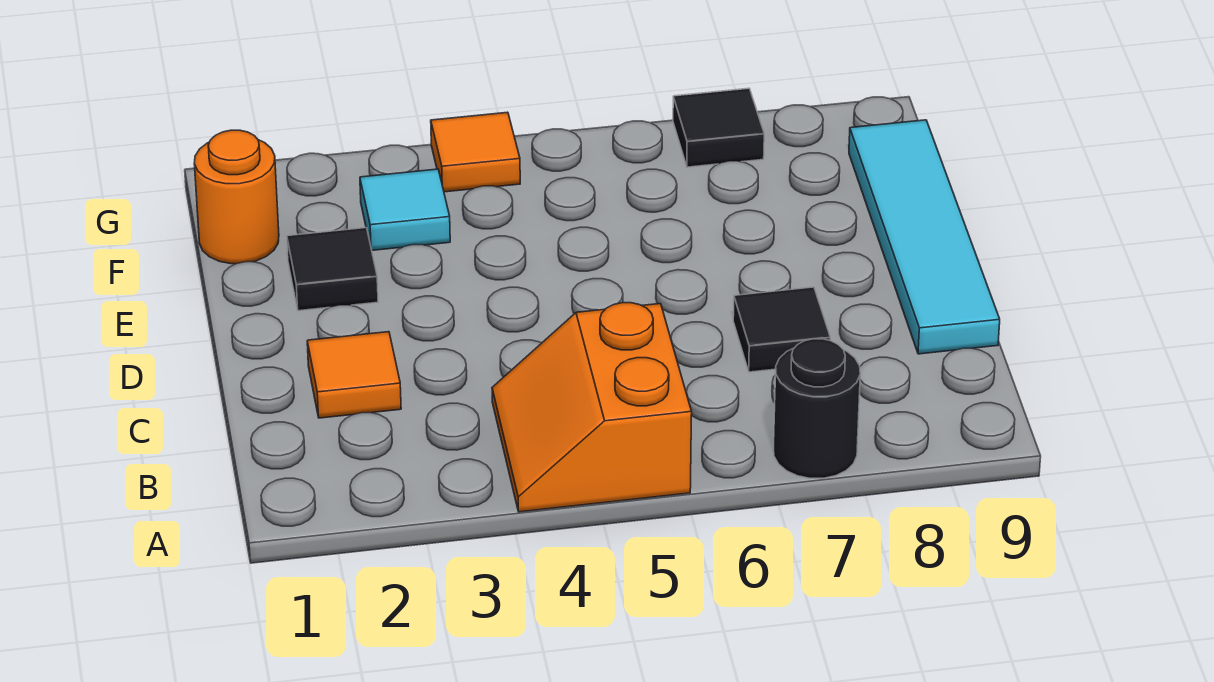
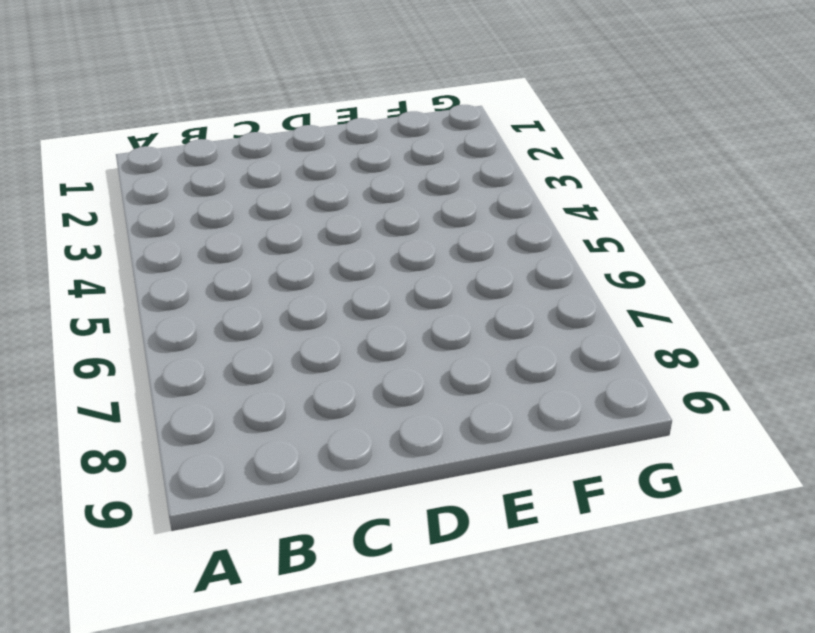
none -> orange 2x2 slope [492,303,692,512]
none -> black 1x1 round brick [774,339,860,478]

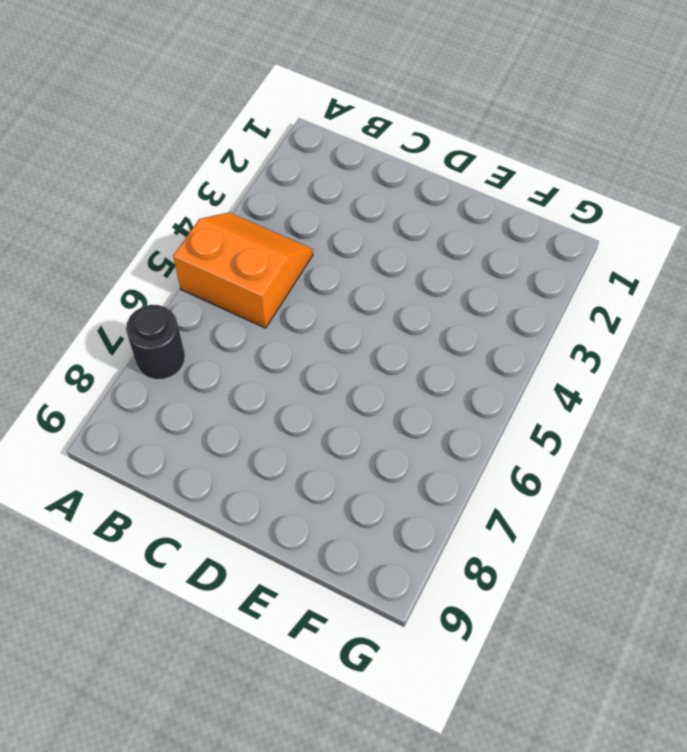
none -> orange 1x1 tile [307,332,401,418]
none -> black 1x1 tile [733,287,830,372]

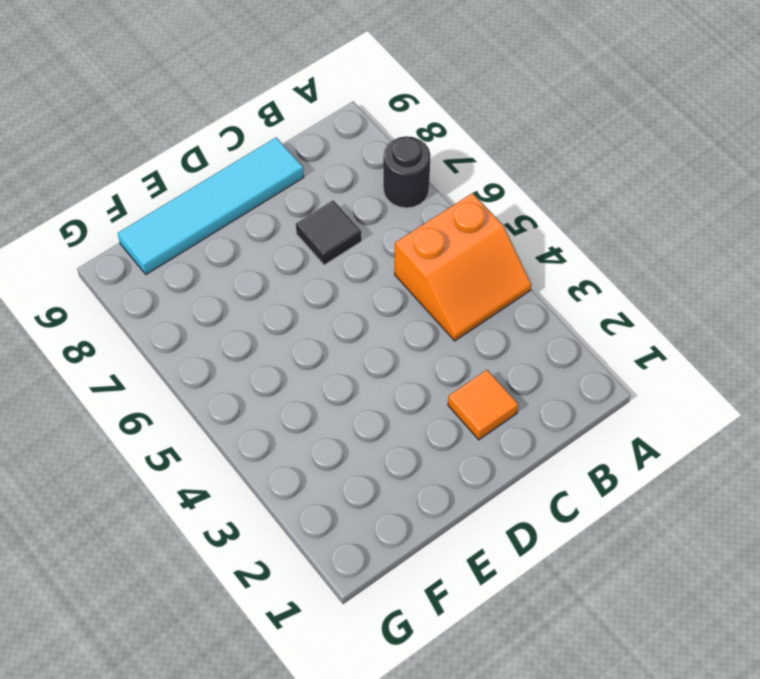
none -> black 1x1 tile [287,228,378,311]
none -> orange 1x1 round brick [194,130,279,264]

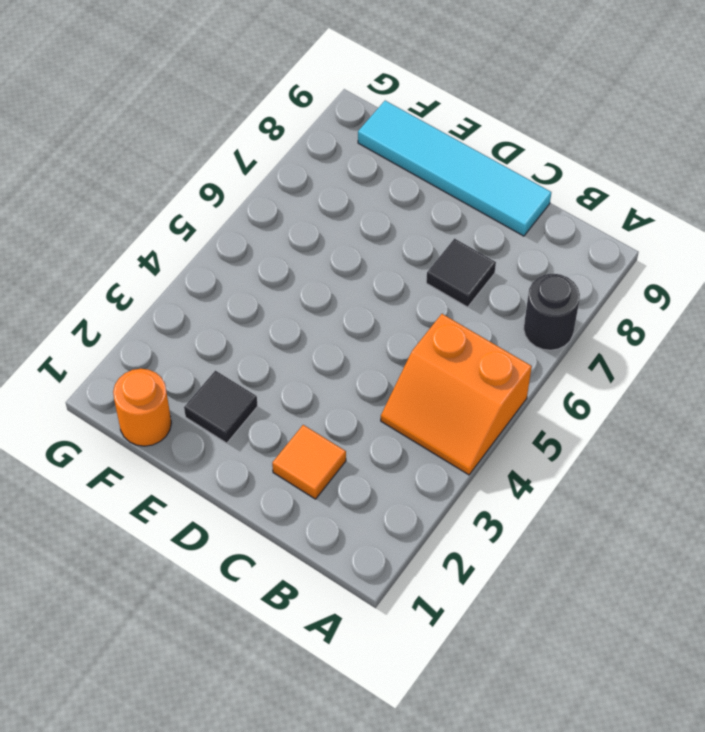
none -> cyan 1x1 tile [360,169,450,250]
none -> orange 1x1 tile [431,112,520,192]

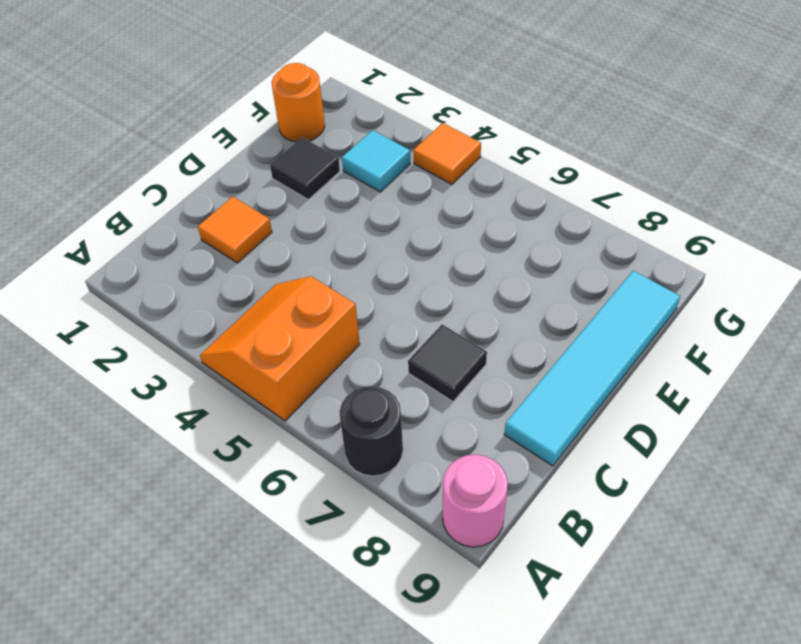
pink 1x1 round brick [443,455,508,547] -> none
none -> black 1x1 tile [673,88,764,167]

